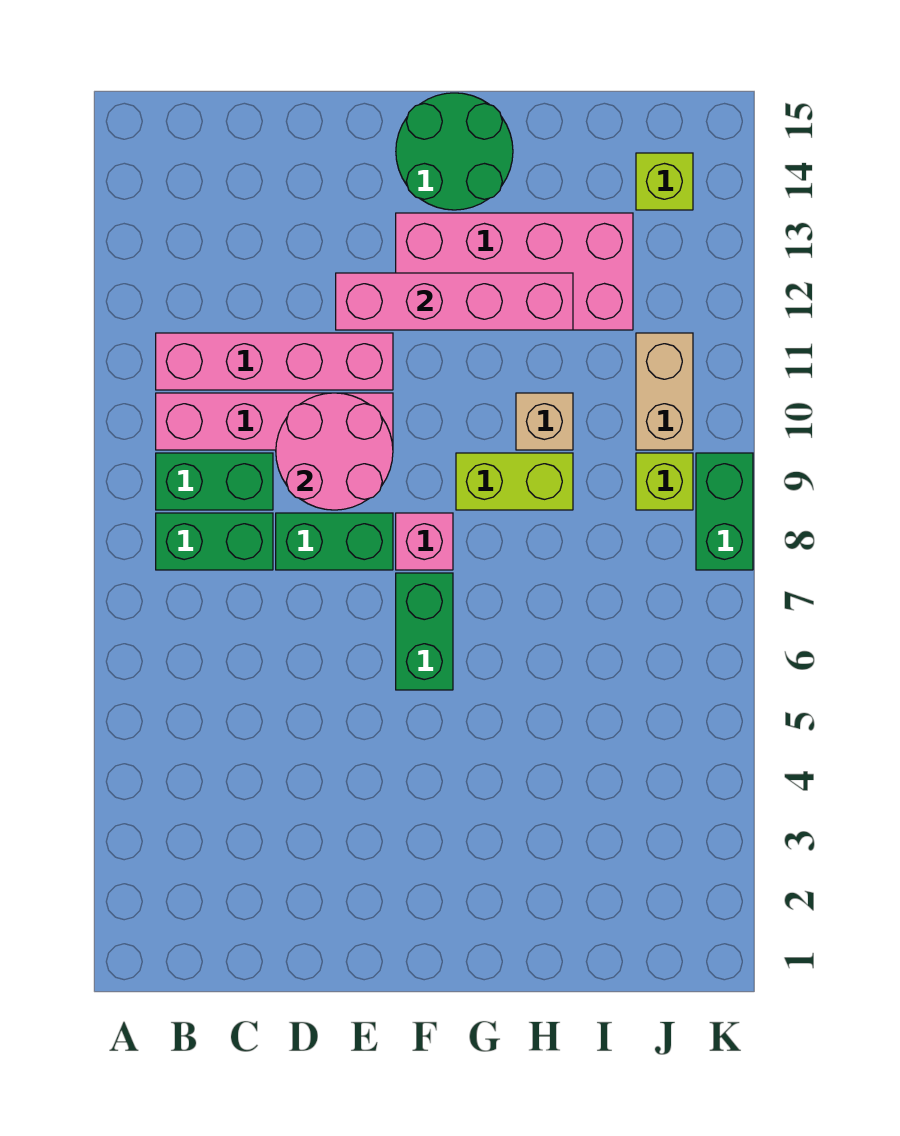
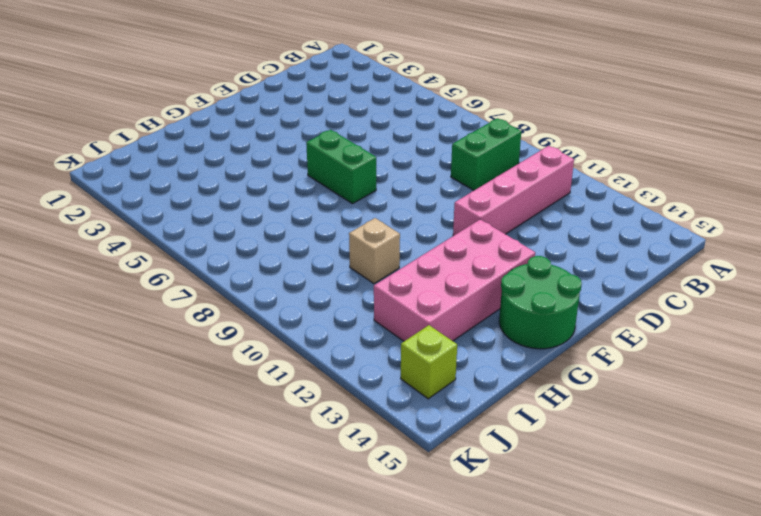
none -> green 1x2 brick [156,513,273,570]
none -> pink 1x4 brick [156,393,393,450]
none -> green 1x2 brick [276,513,393,570]

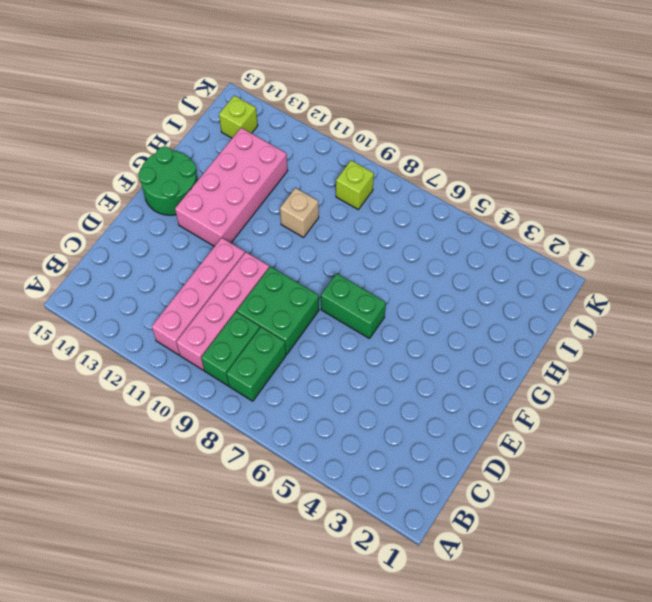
green 2x2 brick [237,267,319,354] -> green 1x2 brick [276,513,393,570]
none -> pink 1x1 brick [396,513,453,570]
none -> lime 1x2 brick [456,453,573,510]
none -> tan 1x2 brick [636,333,693,450]

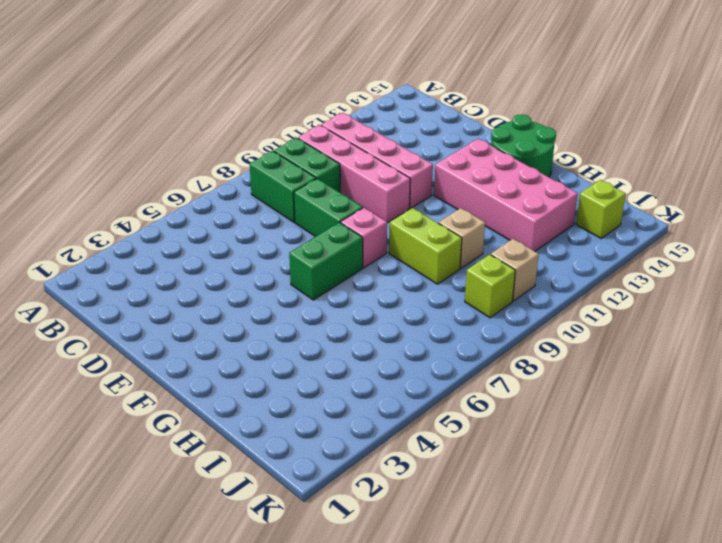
tan 1x1 brick [491,239,539,301] -> tan 1x2 brick [636,333,693,450]
none -> green 1x2 brick [696,453,753,570]
none -> pink 2x2 round brick [276,393,393,510]
none -> pink 1x4 brick [336,273,573,330]

